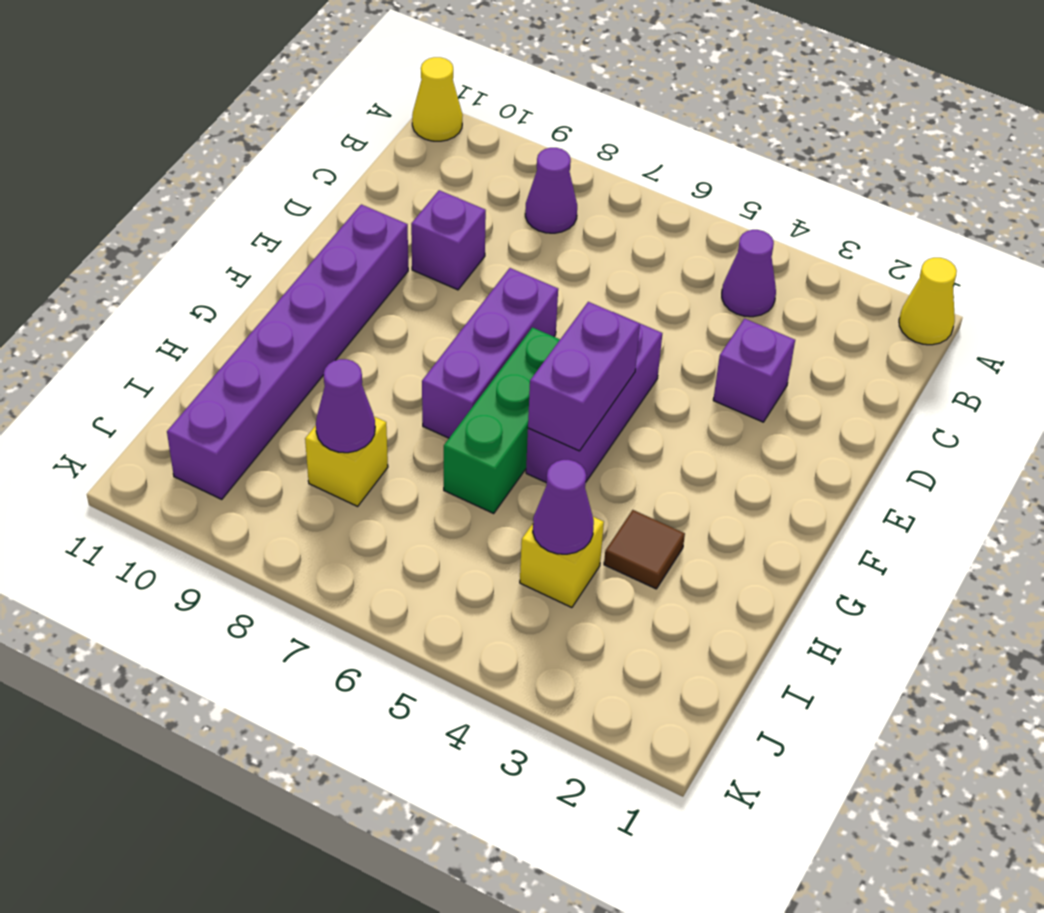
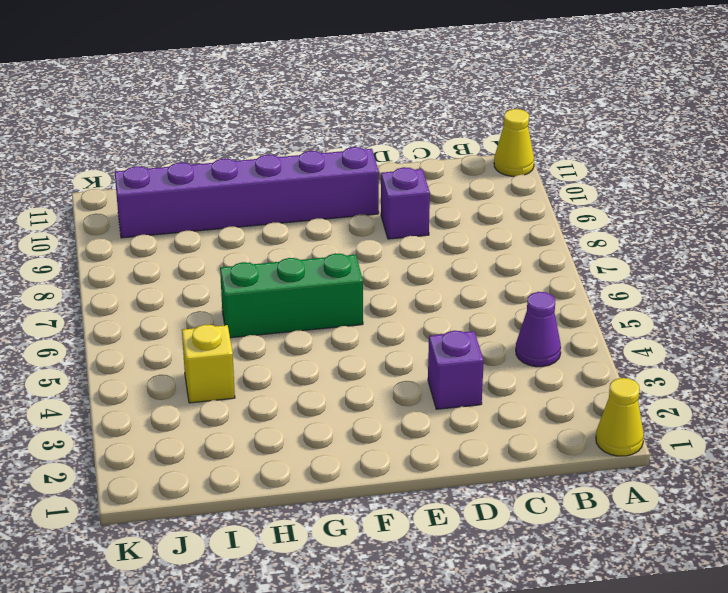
none -> purple 1x1 cone [525,148,577,233]
none -> purple 1x3 brick [526,312,662,482]
none -> purple 1x3 brick [422,268,558,438]

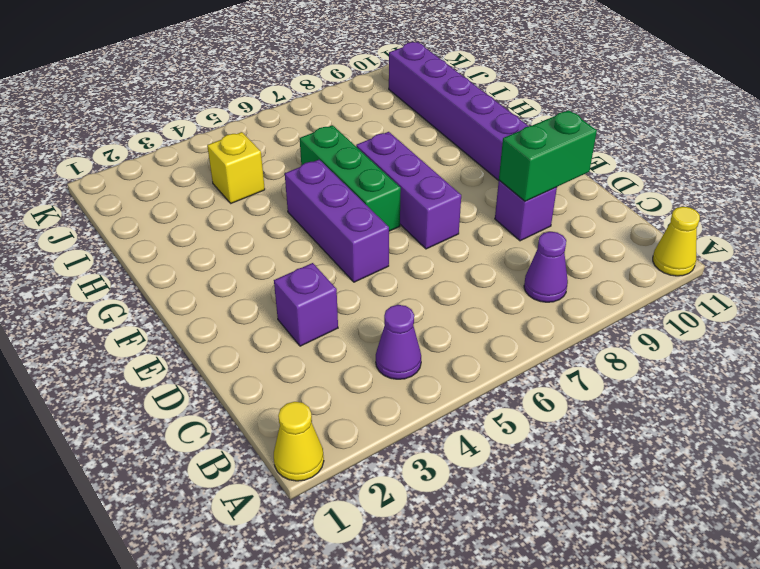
green 1x2 brick [499,110,597,201] -> none
none -> brown 1x1 tile [604,510,685,589]
none -> yellow 1x1 brick [305,417,388,506]
none -> purple 1x2 brick [528,302,640,451]

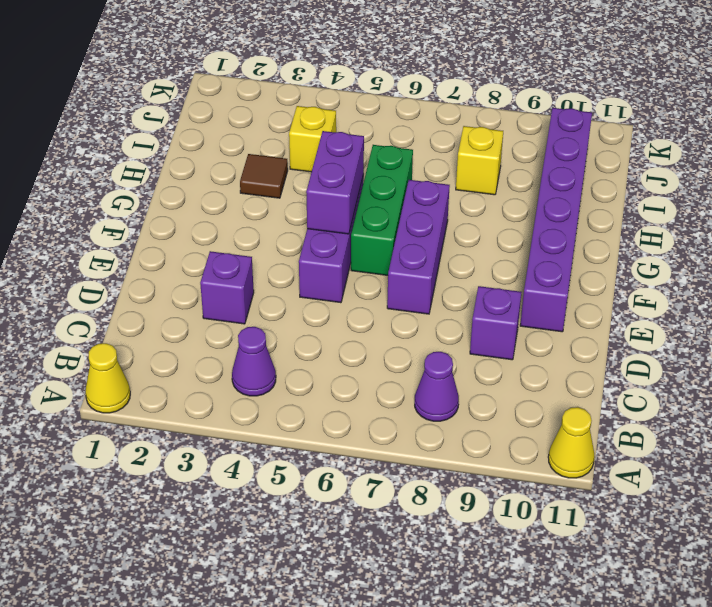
none -> purple 1x1 cone [533,460,594,554]
none -> purple 1x1 cone [316,359,375,453]

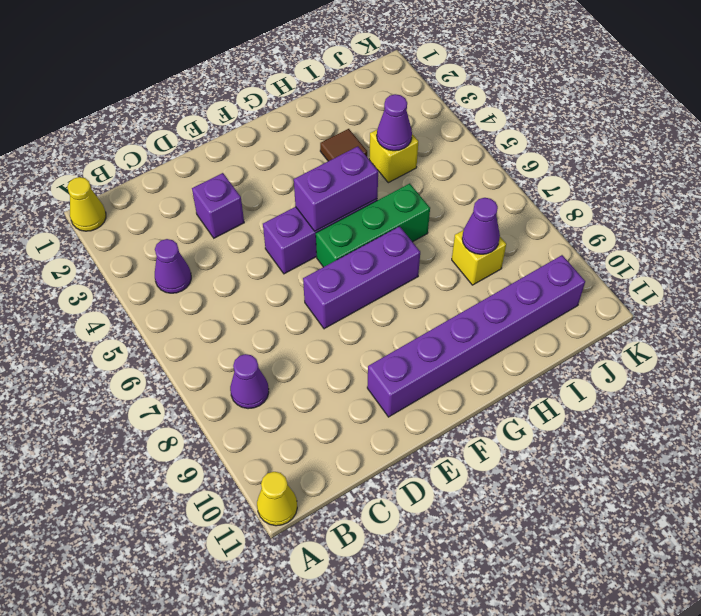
none -> purple 1x1 brick [411,190,486,290]

